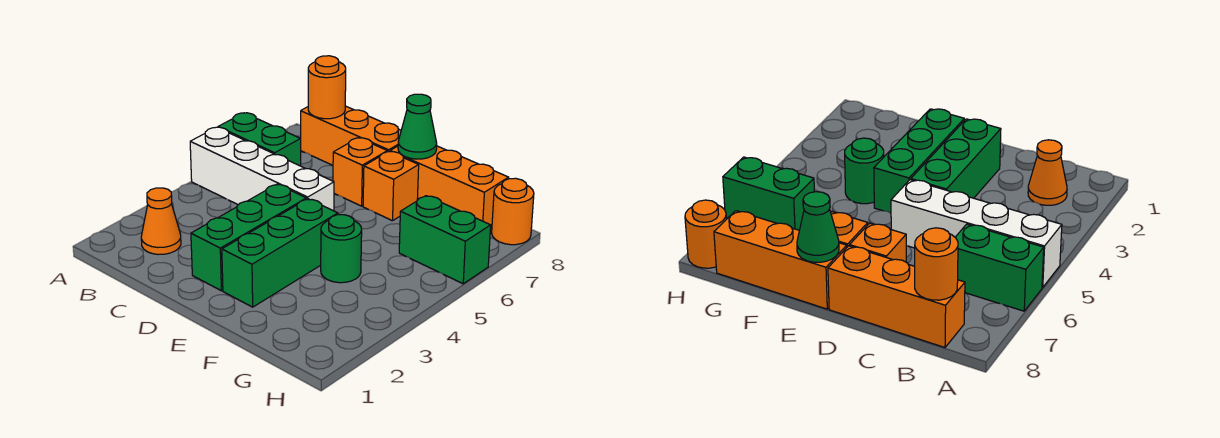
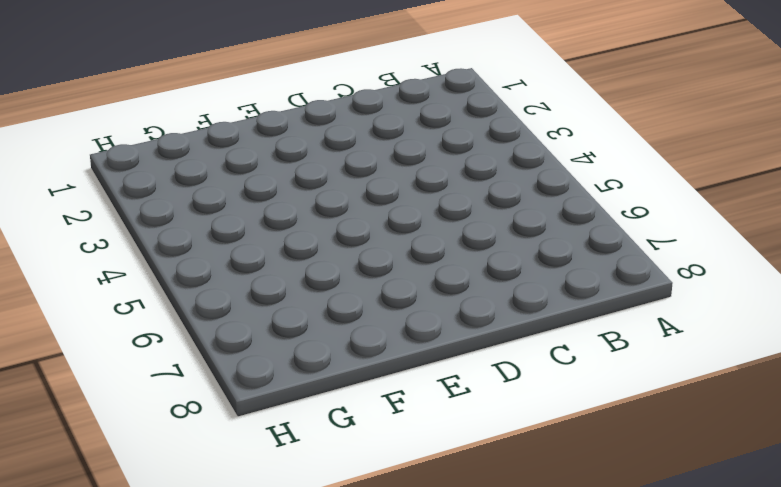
none -> white 1x4 brick [190,127,334,211]
none -> green 1x2 brick [218,113,301,166]
none -> orange 1x1 cone [141,188,181,255]

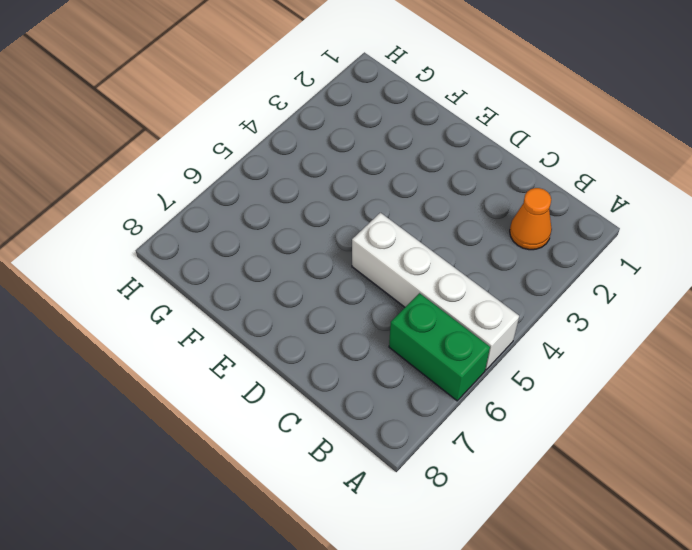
none -> orange 1x3 brick [300,106,401,165]
none -> green 1x3 brick [191,184,306,291]
none -> orange 1x1 brick [333,138,387,206]

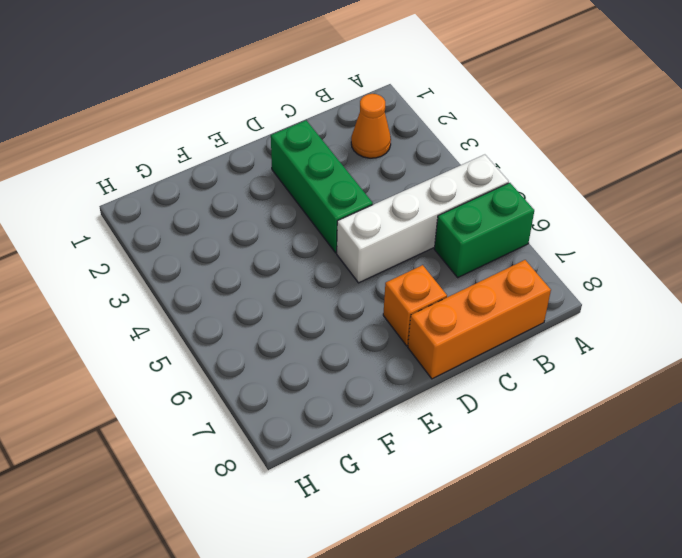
none -> green 1x3 brick [222,199,338,307]
none -> orange 1x1 brick [363,152,419,221]
none -> orange 1x3 brick [390,146,509,229]

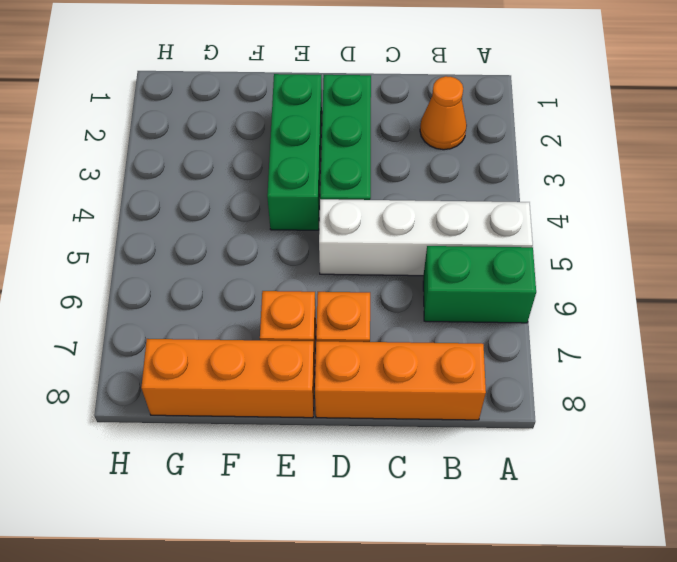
none -> green 1x1 round brick [321,215,362,283]
none -> green 1x2 brick [399,196,491,284]
none -> orange 1x1 round brick [492,178,534,245]

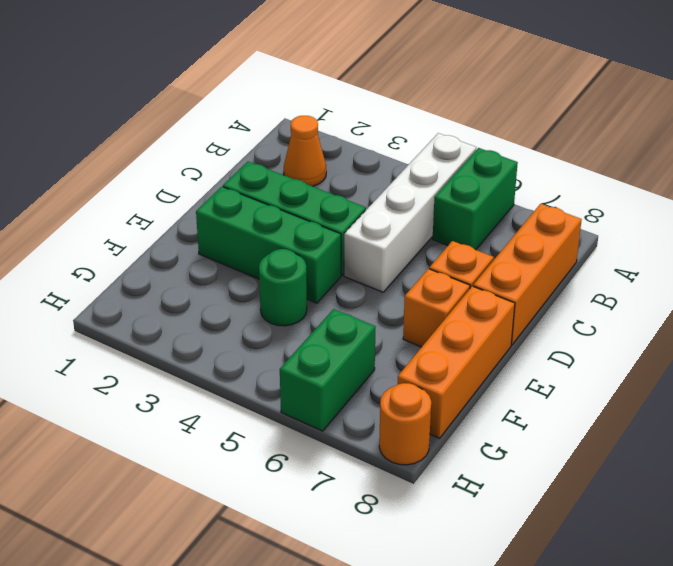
none -> orange 1x1 round brick [308,56,346,119]
none -> green 1x1 cone [398,94,437,159]

